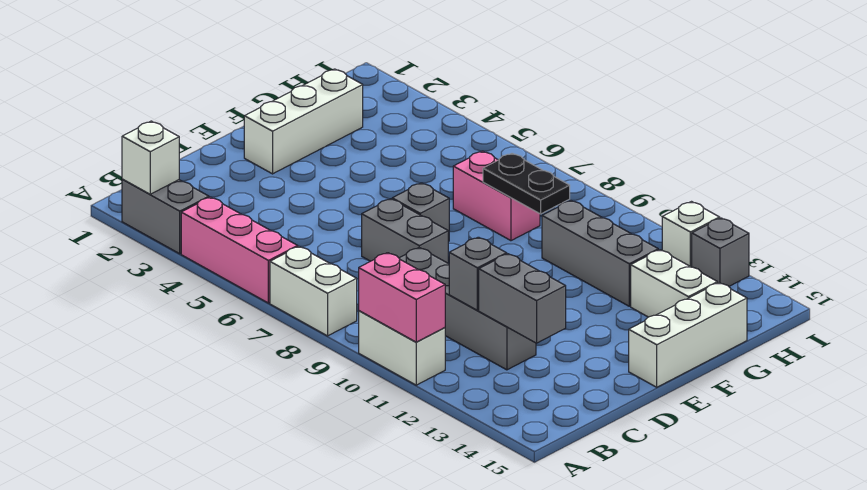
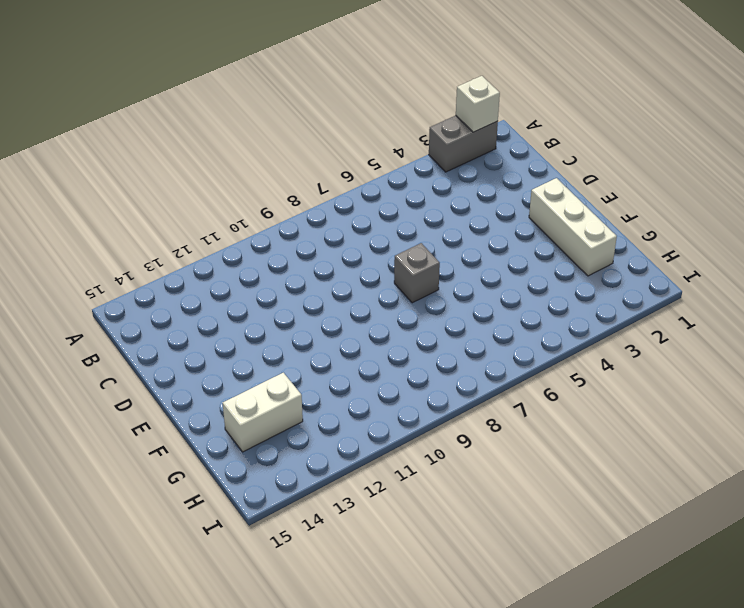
none -> pink 1x3 brick [181,197,298,303]
none -> white 1x2 brick [270,246,357,336]
none -> white 1x2 brick [359,311,445,385]

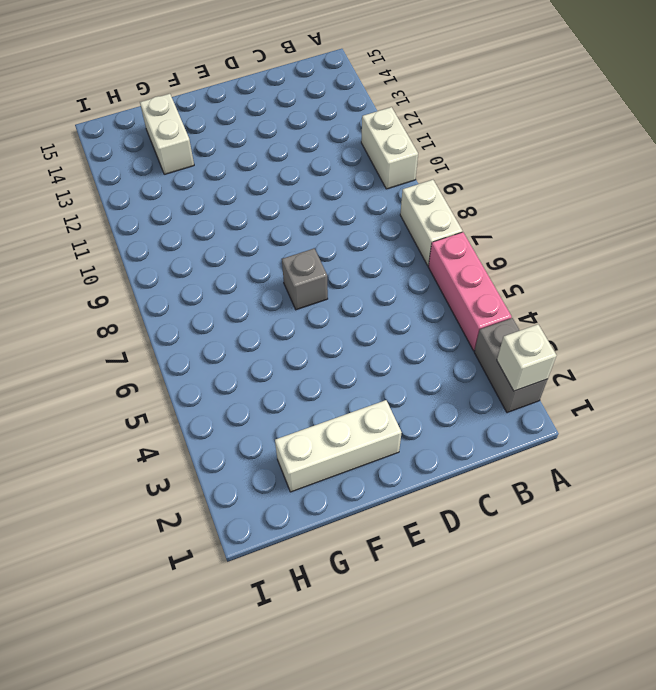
none -> grey 1x4 brick [399,248,536,370]
none -> grey 1x2 brick [362,199,448,263]
none -> white 1x3 brick [629,283,747,387]

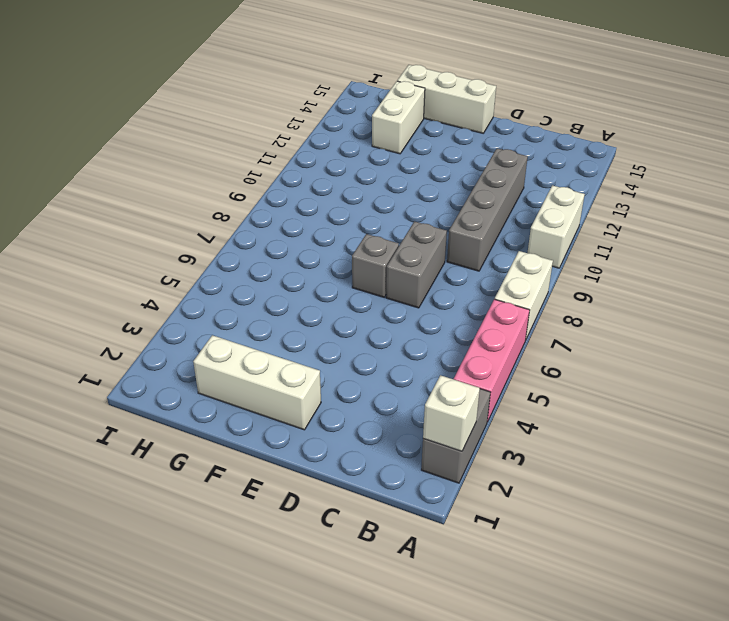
none -> pink 1x2 brick [453,151,540,241]
none -> grey 1x3 brick [542,200,658,306]
none -> white 1x1 brick [662,202,720,267]

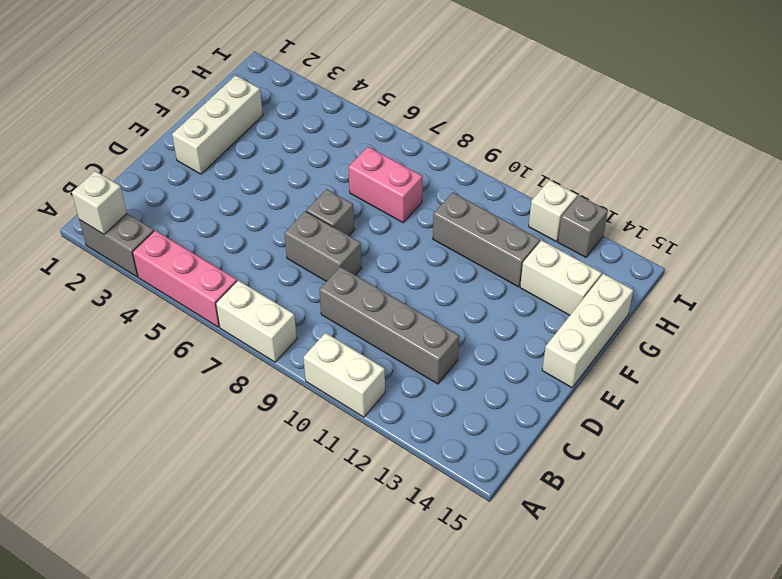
none -> pink 1x2 brick [359,253,445,342]
none -> grey 1x1 brick [449,237,507,310]
none -> grey 1x2 brick [479,254,566,343]

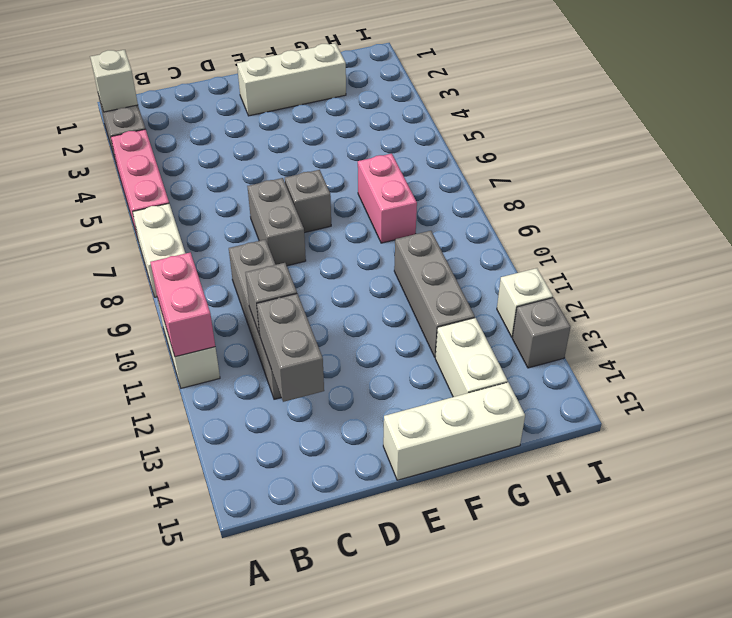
none -> black 1x2 plate [483,153,570,214]

